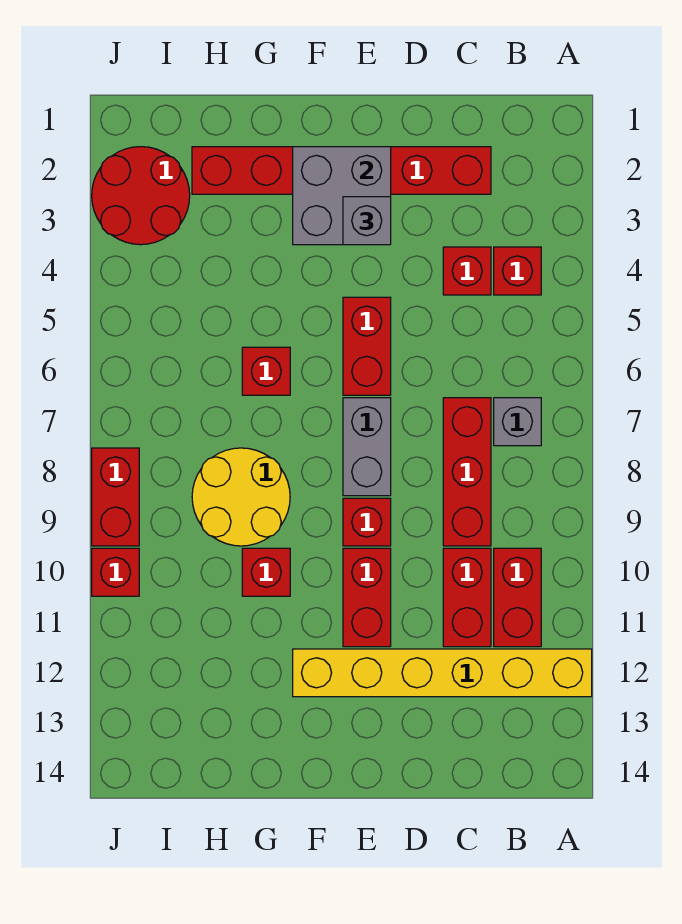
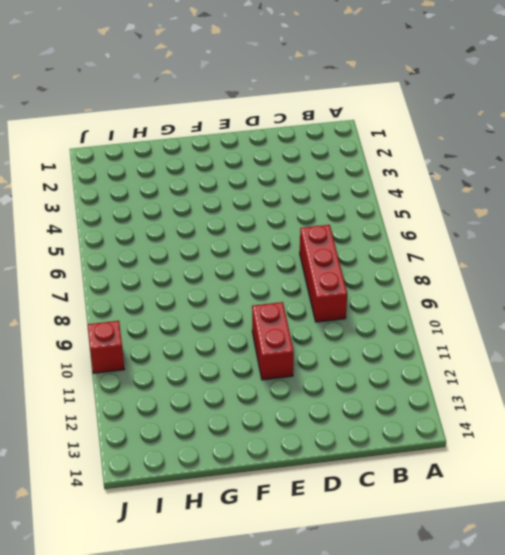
none -> yellow 1x6 brick [293,649,592,697]
none -> red 1x1 brick [494,247,541,295]
none -> grey 1x1 brick [494,398,541,446]

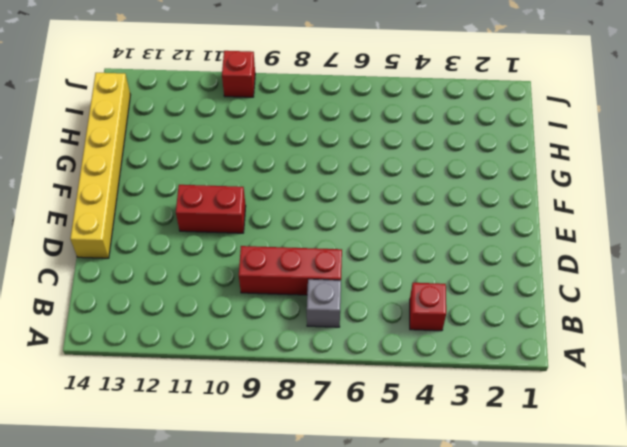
yellow 1x6 brick [70,73,130,258] -> yellow 1x6 brick moved to [293,649,592,697]
none -> red 1x2 brick [494,548,541,647]
none -> red 1x6 brick [192,147,491,194]
none -> red 1x1 brick [443,247,491,295]

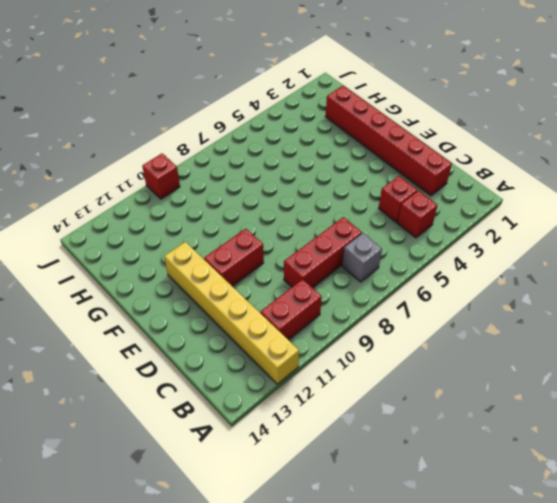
none -> red 1x2 brick [443,548,491,647]
none -> red 1x2 brick [343,297,391,395]
none -> grey 1x2 brick [343,398,391,496]

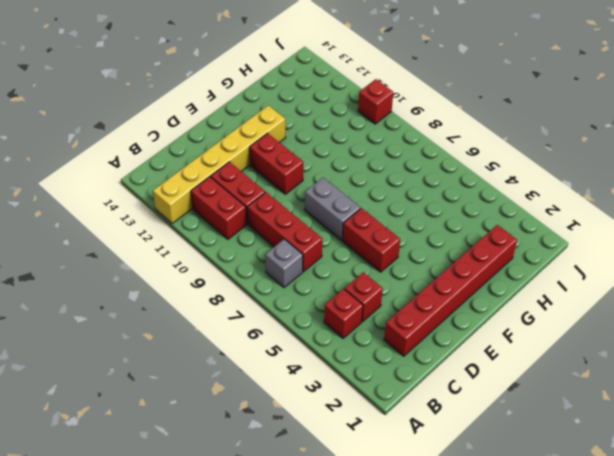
none -> red 1x1 brick [343,498,391,546]
none -> red 1x1 brick [242,347,290,395]
none -> yellow 2x2 round brick [192,448,290,546]

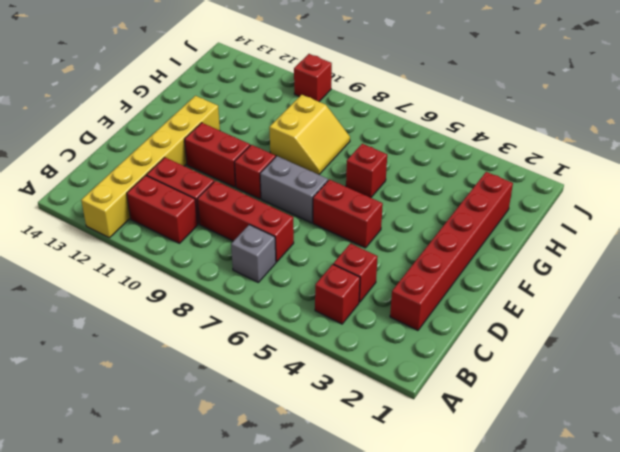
yellow 2x2 slope [269,95,350,175] -> yellow 2x2 round brick [192,448,290,546]
none -> red 1x1 brick [242,548,290,596]
none -> red 2x2 round brick [92,147,190,245]
none -> red 1x2 brick [92,448,139,546]

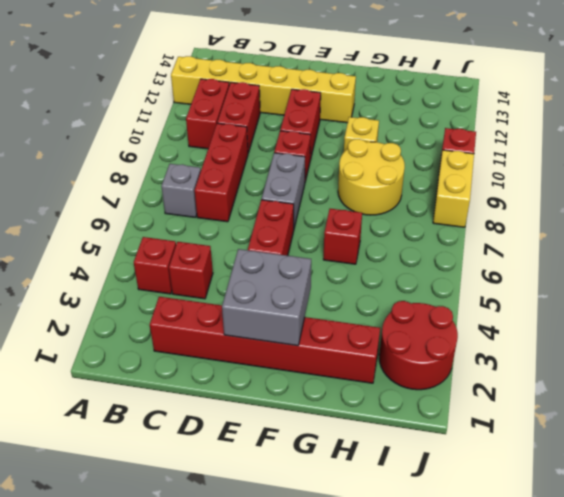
yellow 1x1 brick [344,117,379,152] -> red 1x1 brick [242,548,290,596]
yellow 1x2 brick [433,150,474,227] -> red 1x2 brick [92,448,139,546]
none -> grey 1x1 brick [343,197,391,245]

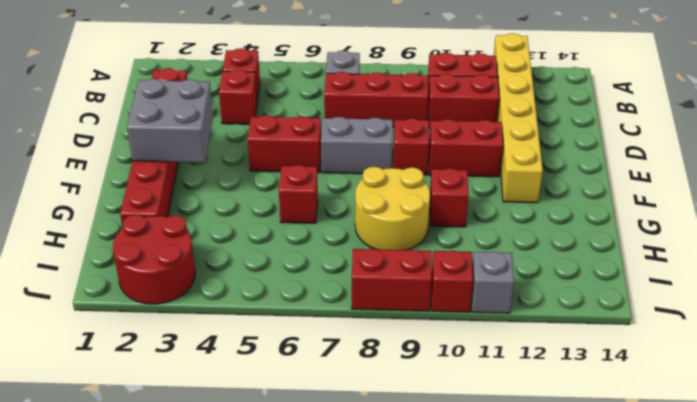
grey 1x1 brick [471,252,514,313] -> grey 1x1 brick moved to [343,197,391,245]

